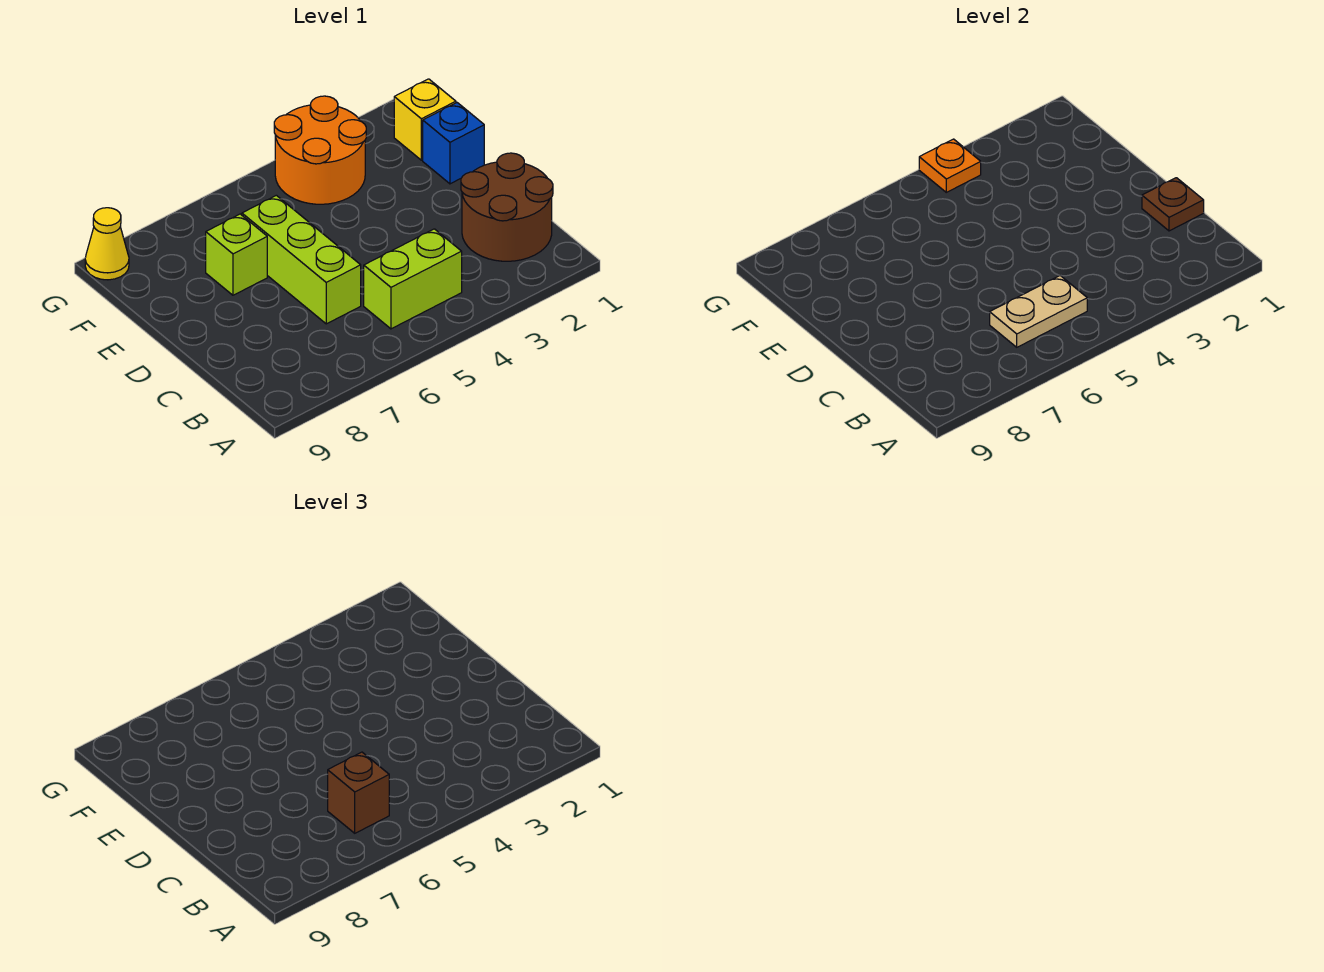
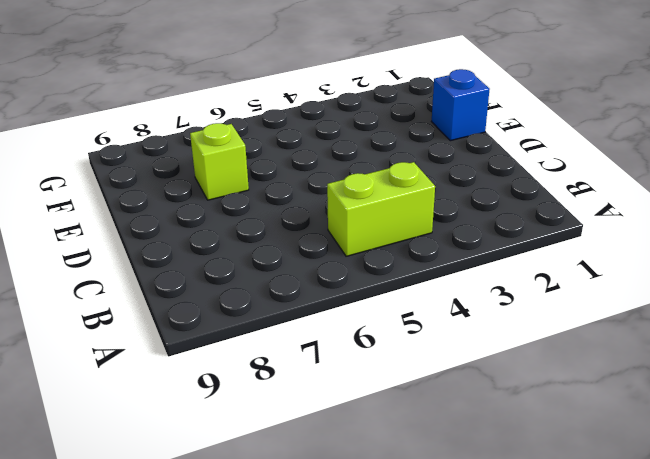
none -> brown 2x2 round brick [461,153,553,261]
none -> lime 1x3 brick [242,195,361,324]
none -> yellow 1x1 brick [394,79,456,160]

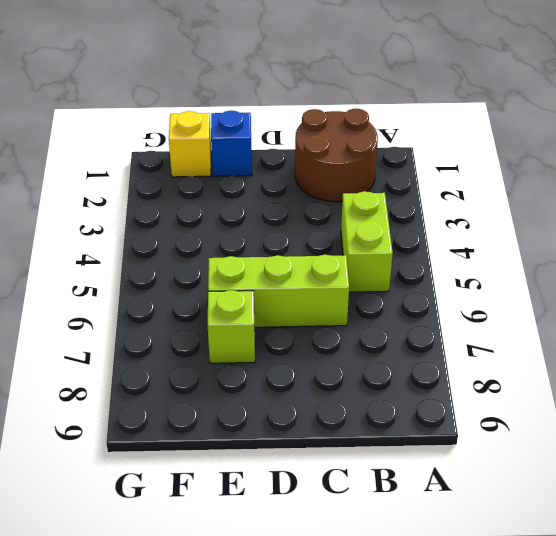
none -> orange 2x2 round brick [274,96,366,204]
none -> yellow 1x1 cone [85,208,129,280]
none -> tan 1x2 plate [990,276,1087,347]

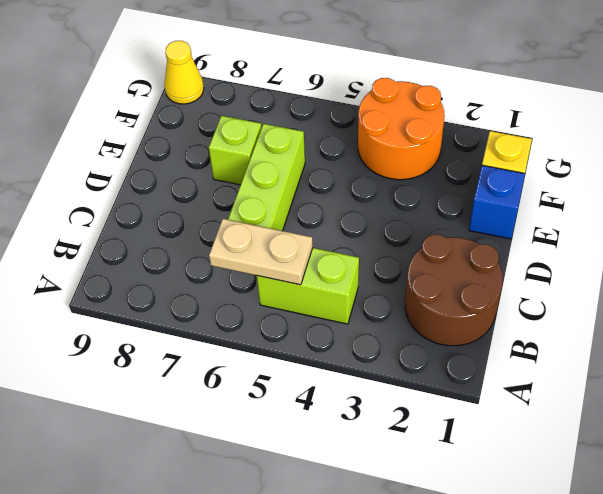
none -> brown 1x1 plate [1142,178,1204,231]
none -> orange 1x1 plate [919,139,981,192]
none -> brown 1x1 brick [328,752,389,833]

